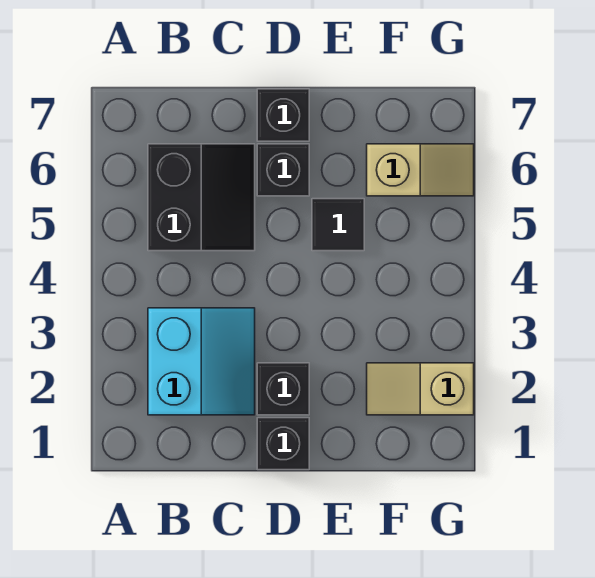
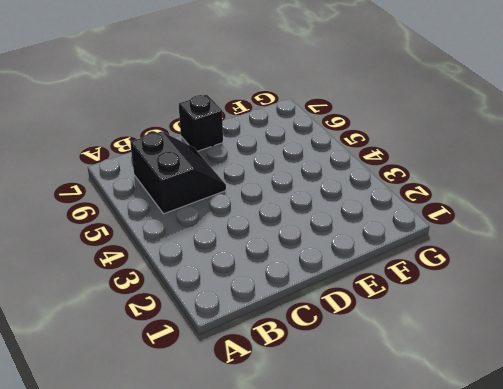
none -> cyan 2x2 slope [148,308,255,415]
none -> black 1x1 brick [257,418,309,470]

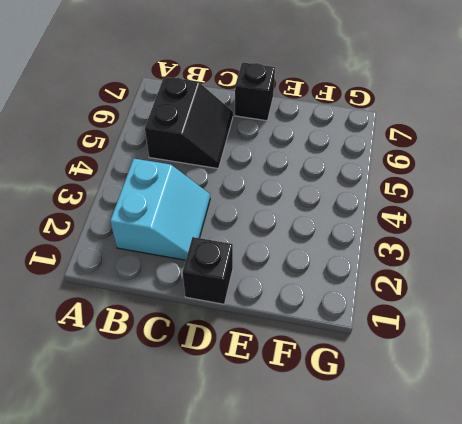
none -> black 1x1 brick [257,363,309,415]
none -> black 1x1 brick [257,144,309,196]

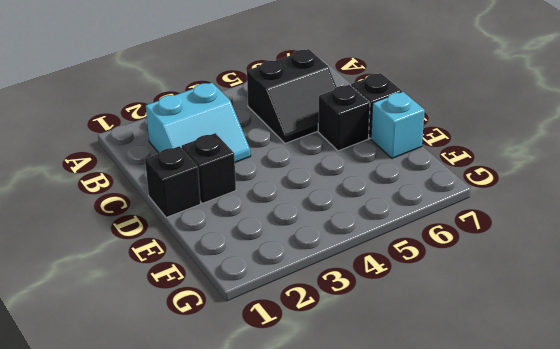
cyan 1x1 brick [371,92,425,158] -> none
none -> black 1x1 tile [312,199,364,251]
none -> tan 1x2 slope [367,363,474,415]

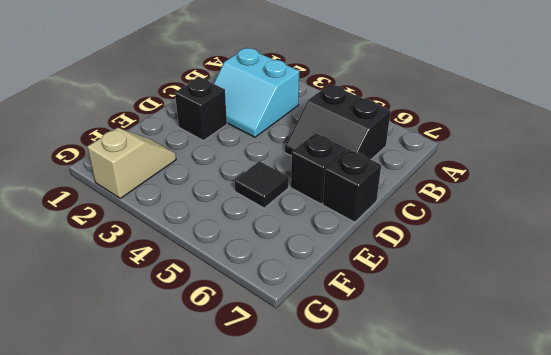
none -> black 1x1 brick [257,418,309,470]
none -> tan 1x2 slope [367,144,474,196]

